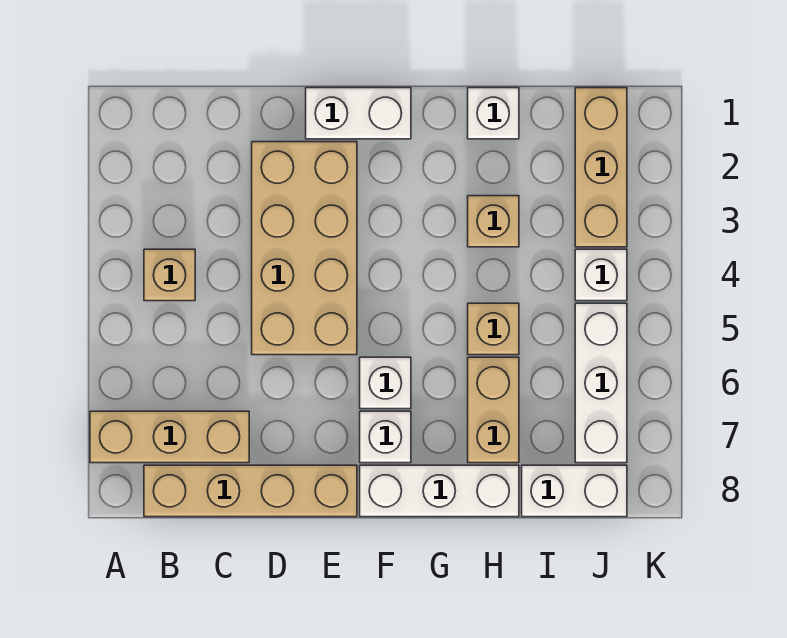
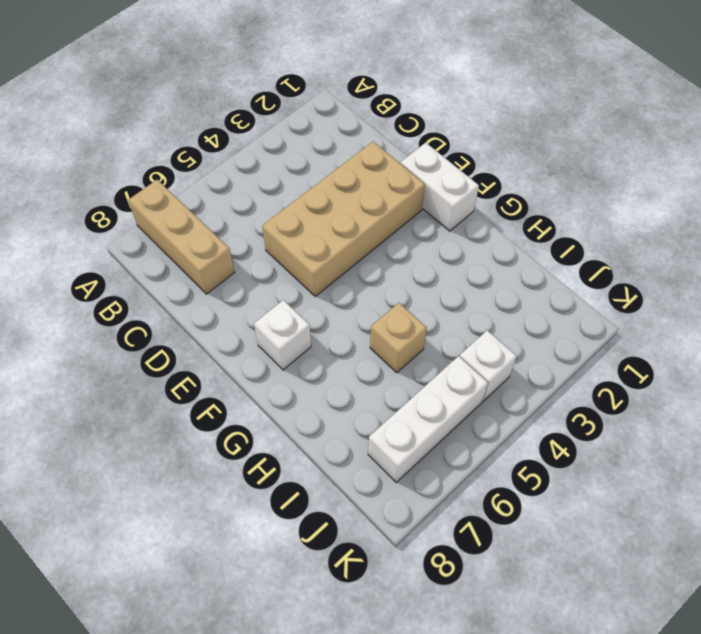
none -> tan 1x1 brick [144,249,195,301]
none -> tan 1x4 brick [144,465,357,517]
none -> white 1x1 brick [360,357,411,409]

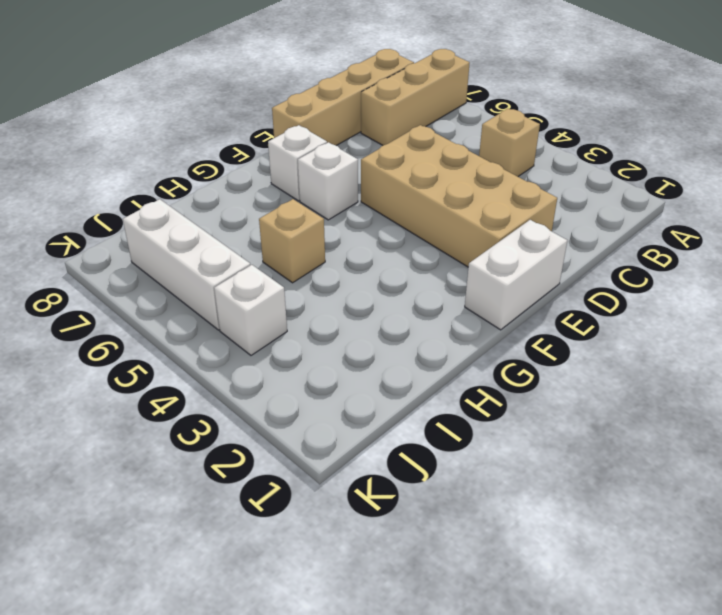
none -> white 1x3 brick [360,465,519,517]
none -> white 1x1 brick [468,88,519,139]
none -> tan 1x1 brick [468,196,519,247]

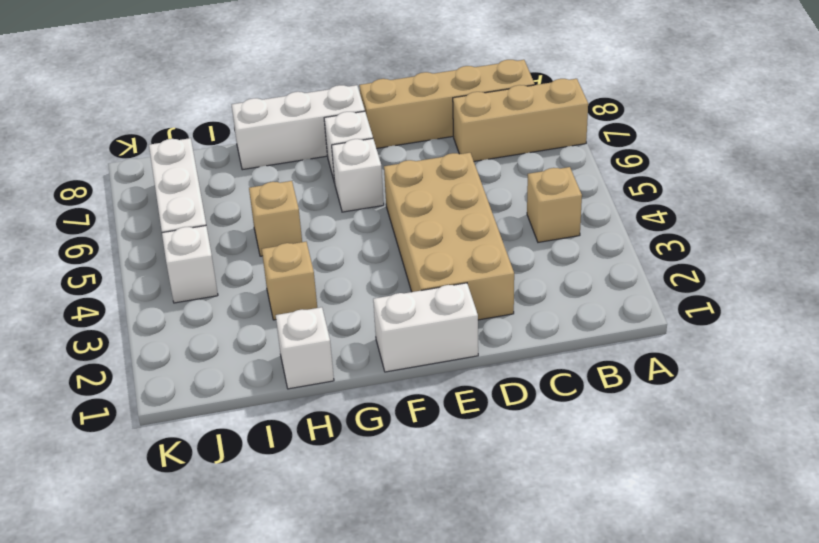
none -> tan 1x2 brick [468,357,519,463]
none -> white 1x2 brick [522,465,627,517]
none -> tan 1x3 brick [575,88,627,247]

